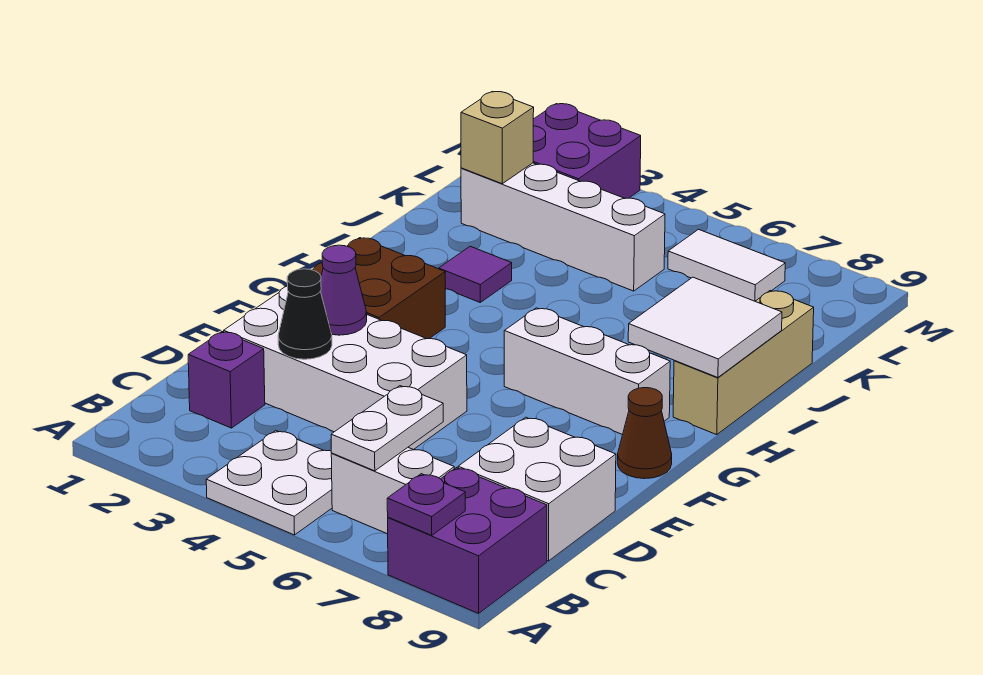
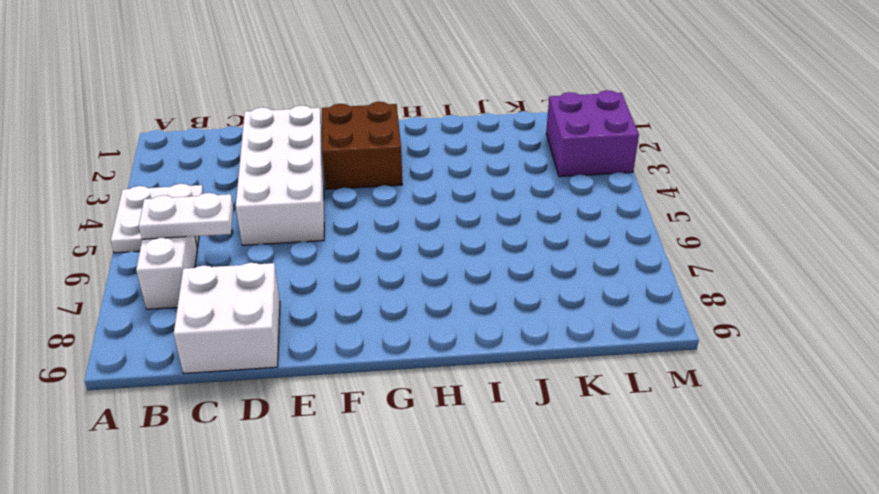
none -> purple 2x2 brick [388,468,547,613]
none -> purple 1x1 brick [188,332,265,428]
none -> brown 1x1 cone [617,388,672,479]

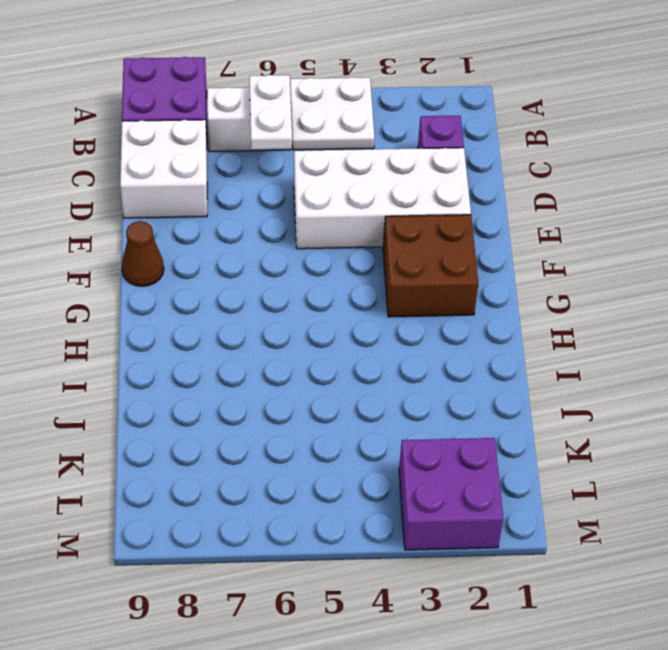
none -> white 1x3 brick [504,308,670,435]
none -> tan 1x3 brick [673,290,814,435]
none -> purple 1x1 tile [439,246,512,302]

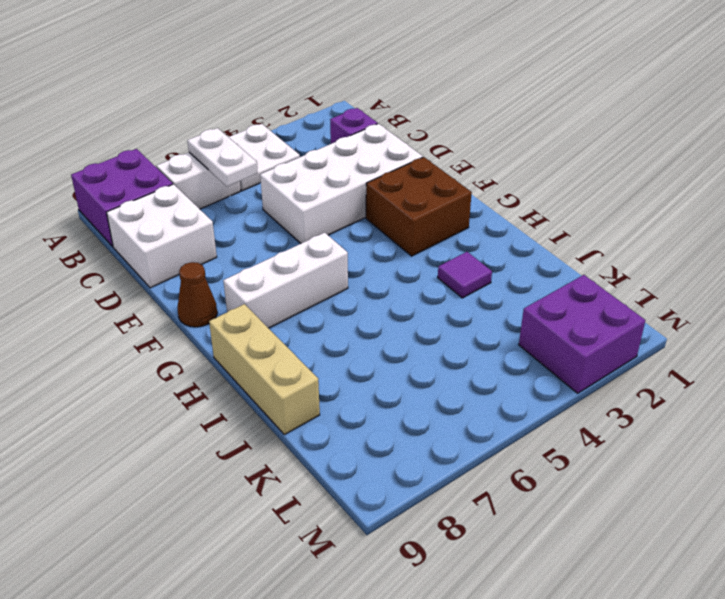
none -> white 1x4 brick [461,163,665,291]
none -> white 1x2 tile [668,229,785,301]
none -> purple 1x1 plate [387,474,465,535]

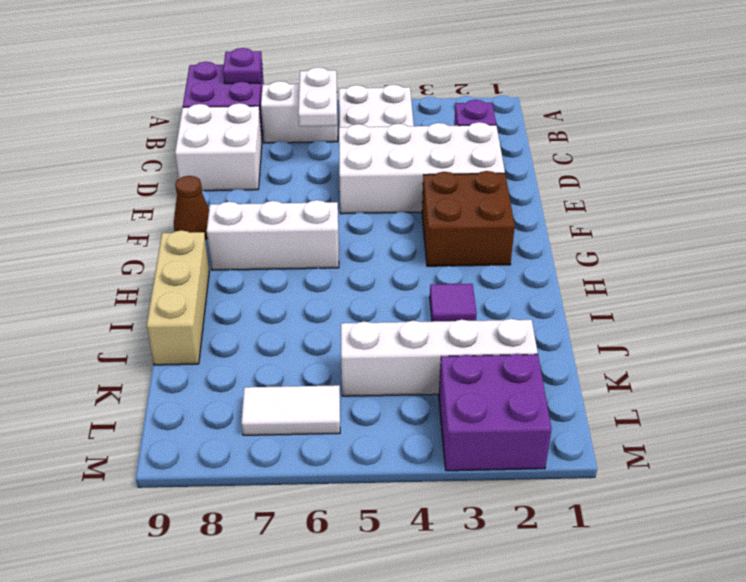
none -> black 1x1 cone [278,269,332,359]
none -> purple 1x1 cone [321,245,367,335]
none -> white 2x2 tile [628,277,782,378]

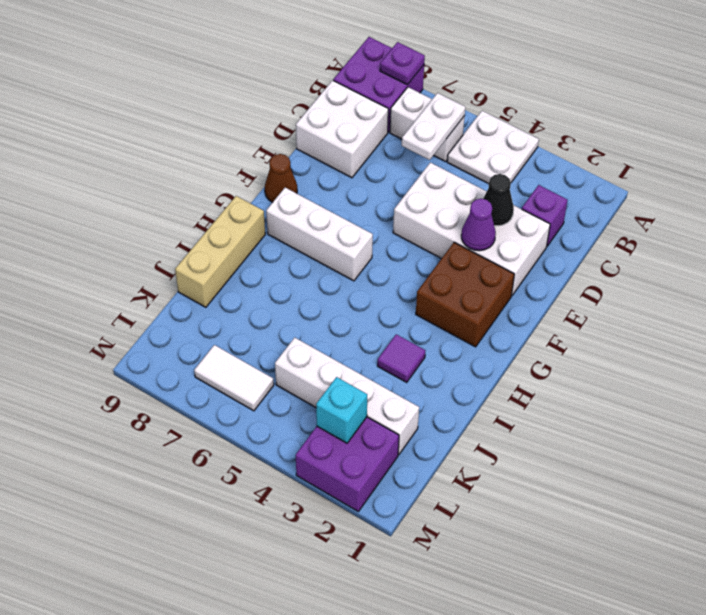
cyan 1x1 brick [316,377,367,443] -> none
none -> white 2x2 tile [628,277,782,378]
none -> tan 1x1 brick [461,92,534,184]

